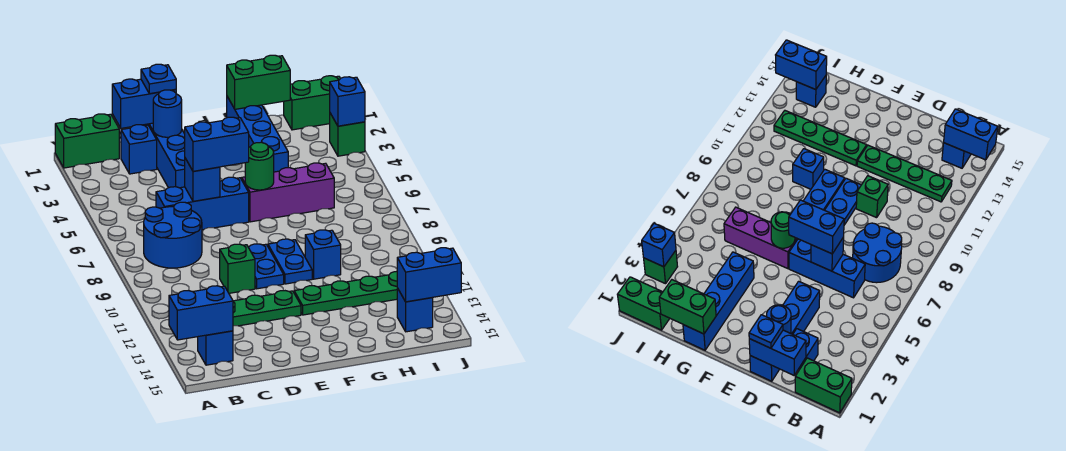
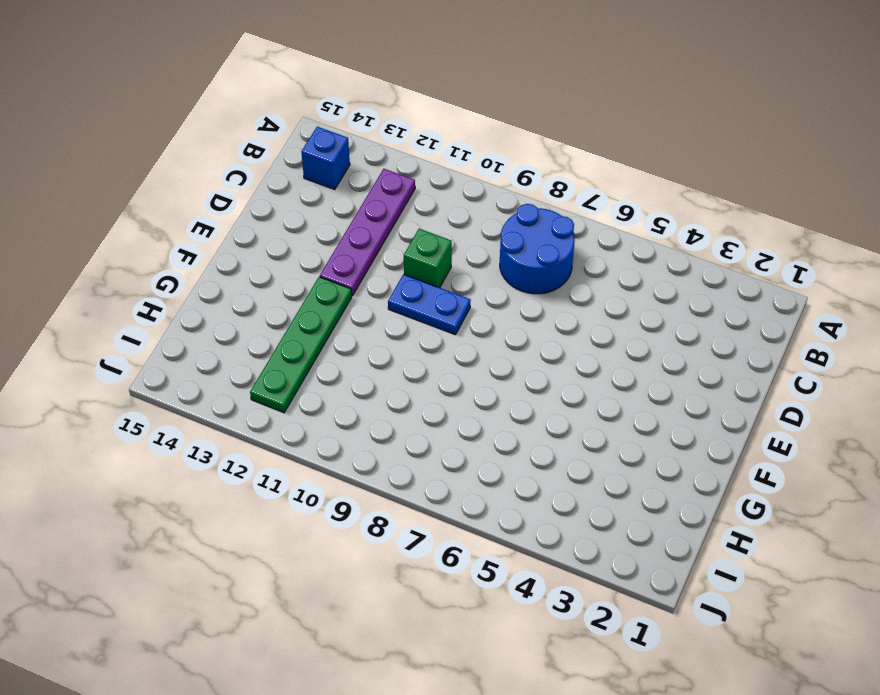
purple 1x4 plate [320,169,415,296] -> green 1x4 plate [233,291,301,326]
none -> green 1x2 brick [55,114,119,168]
none -> blue 1x1 brick [121,125,157,174]
none -> blue 1x3 brick [156,177,249,230]

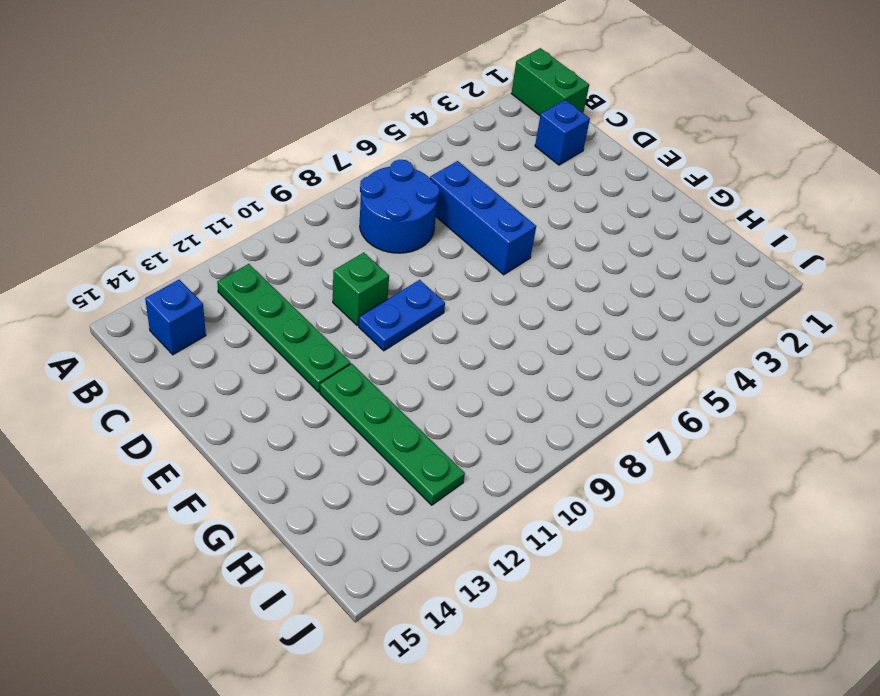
none -> blue 1x4 brick [144,123,185,188]
none -> purple 1x3 brick [242,163,334,222]
none -> blue 1x2 plate [268,239,312,284]

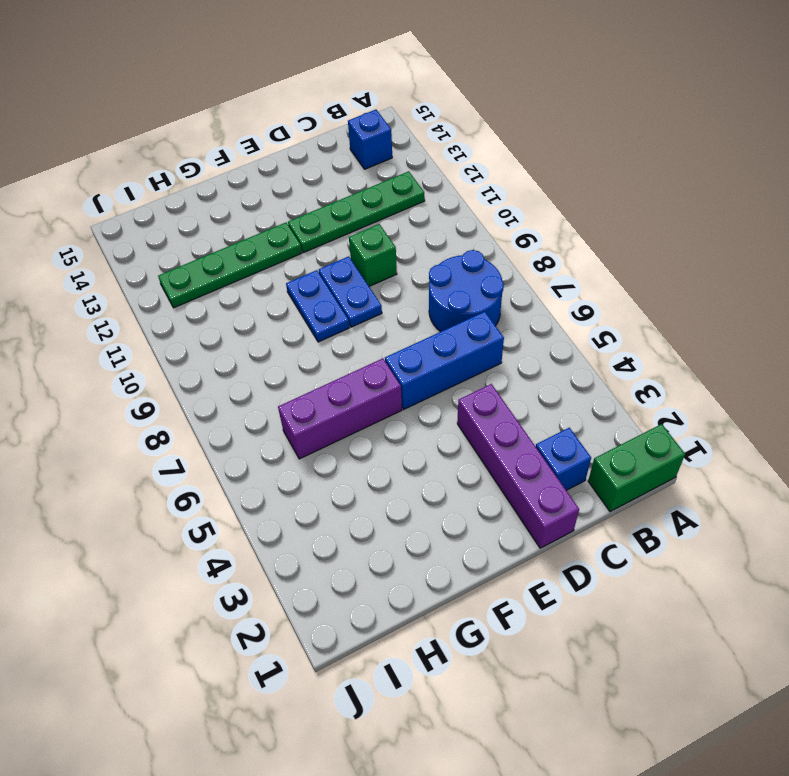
purple 1x4 brick [457,384,579,548] -> blue 1x4 brick [144,123,185,188]
none -> blue 1x4 brick [227,97,288,172]
none -> blue 1x1 brick [305,230,341,279]
none -> green 1x2 brick [284,76,340,130]

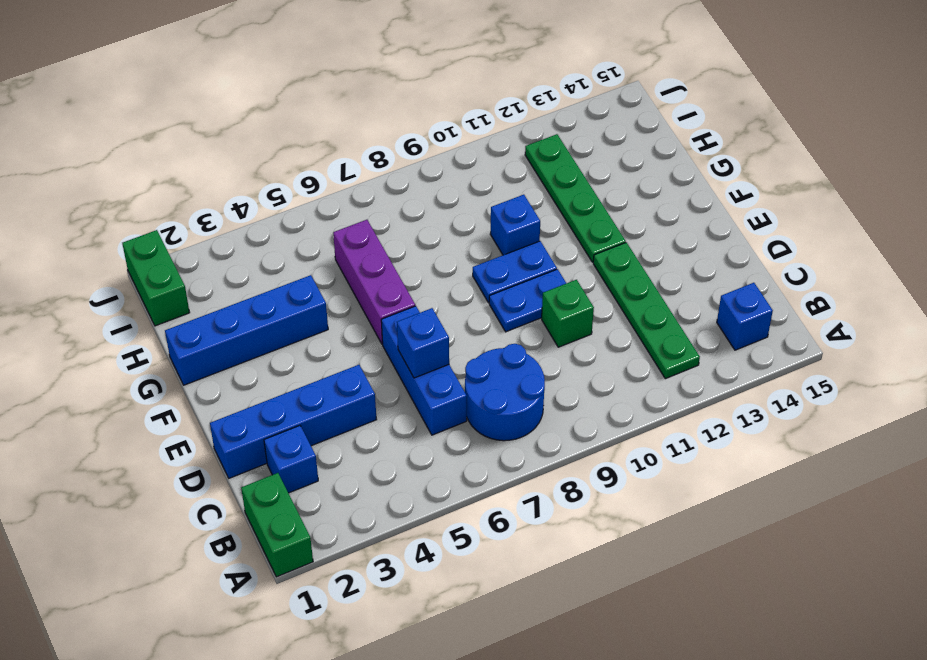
none -> blue 1x1 brick [397,288,433,332]
none -> green 1x1 brick [330,113,365,156]
none -> blue 1x2 brick [169,286,233,340]

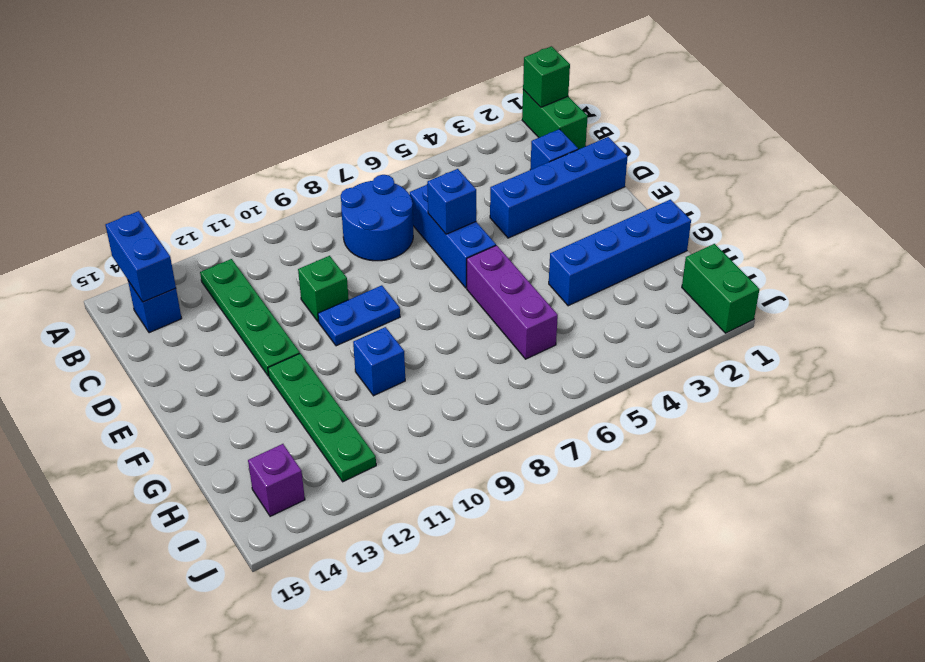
green 1x1 brick [523,46,570,107] -> green 1x1 brick moved to [330,113,365,156]
purple 1x1 brick [248,444,305,516] -> blue 1x1 brick [397,288,433,332]
none -> blue 1x2 plate [268,239,312,284]
none -> blue 1x2 brick [112,79,176,128]
none -> blue 1x1 round brick [153,90,182,137]

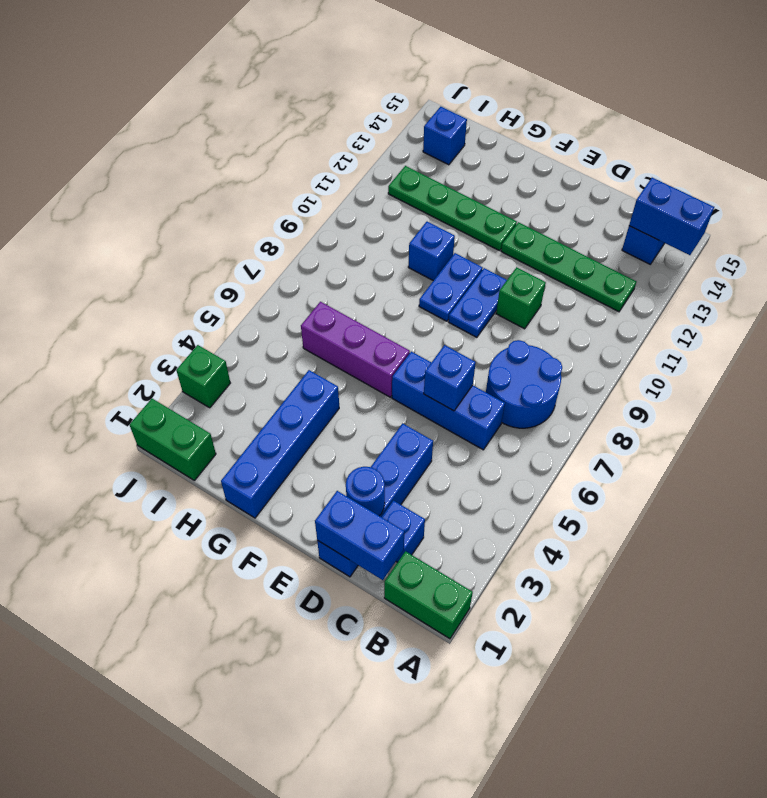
none -> green 1x1 round brick [245,142,274,190]
none -> green 1x2 brick [227,55,290,109]
none -> blue 1x2 brick [397,248,461,302]

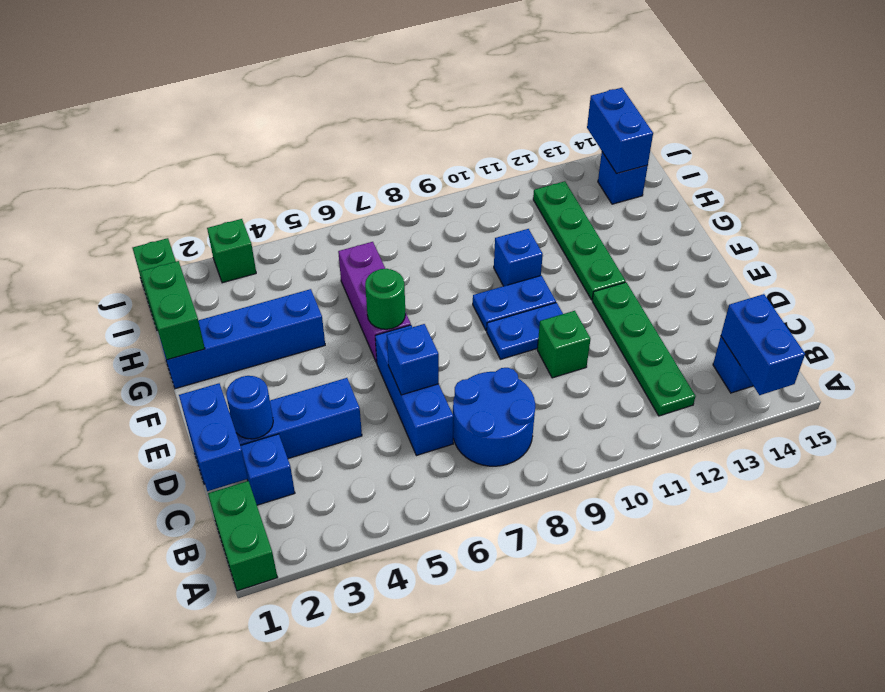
none -> blue 1x1 brick [330,77,365,126]
none -> blue 1x1 plate [141,64,176,94]
none -> blue 1x2 brick [185,117,249,171]

